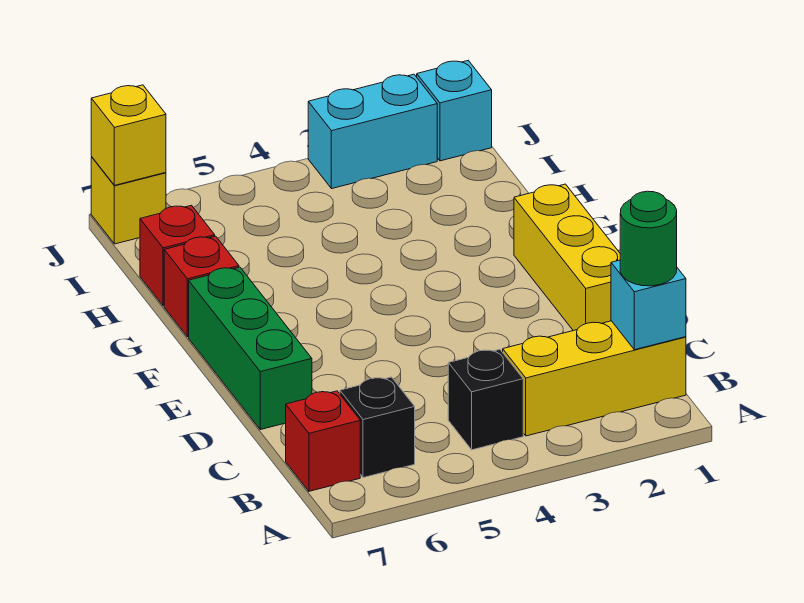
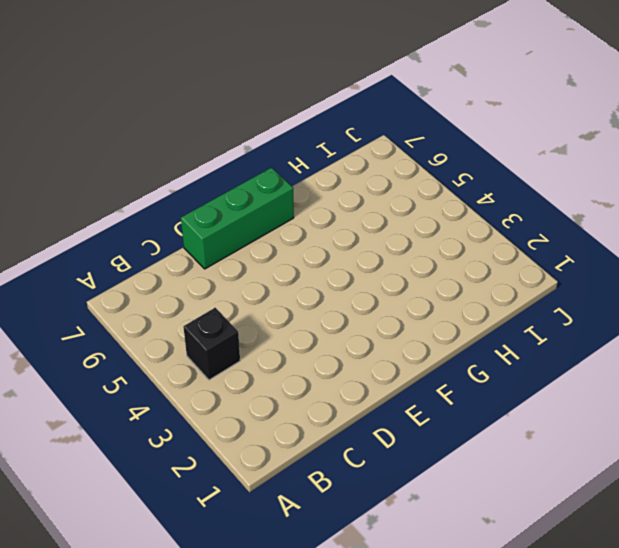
none -> yellow 1x3 brick [503,321,686,436]
none -> black 1x1 brick [340,377,415,478]
none -> red 1x1 brick [286,391,360,491]

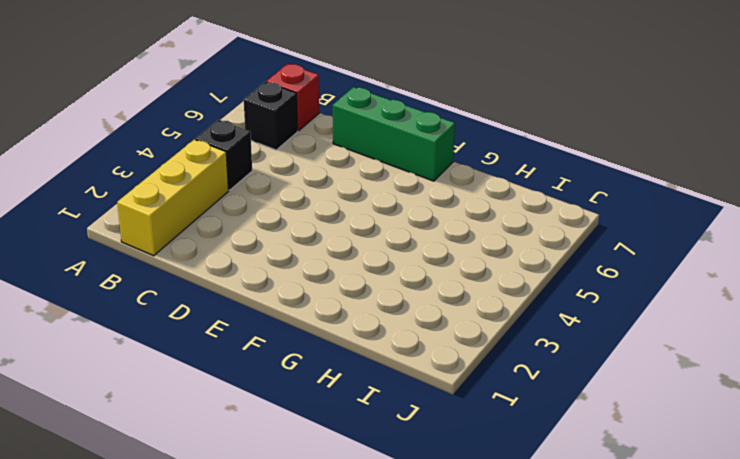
none -> yellow 1x3 brick [514,184,620,331]
none -> red 1x1 brick [164,236,239,337]
none -> red 1x1 brick [140,205,215,306]

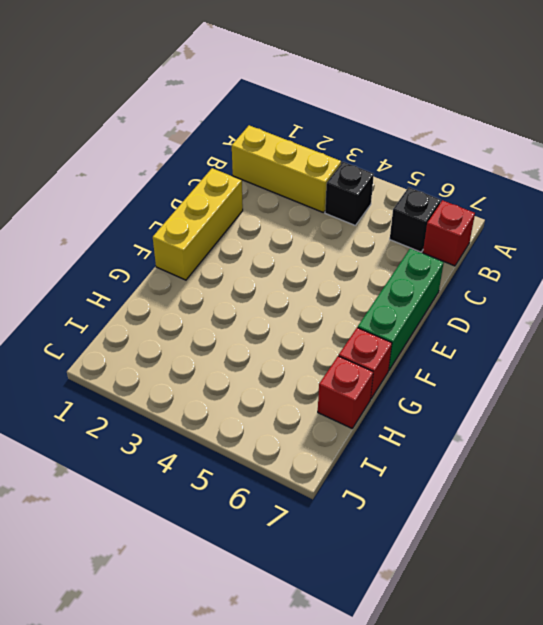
none -> cyan 1x1 brick [417,61,492,161]
none -> cyan 1x2 brick [308,74,437,189]
none -> yellow 1x1 brick [91,157,166,244]

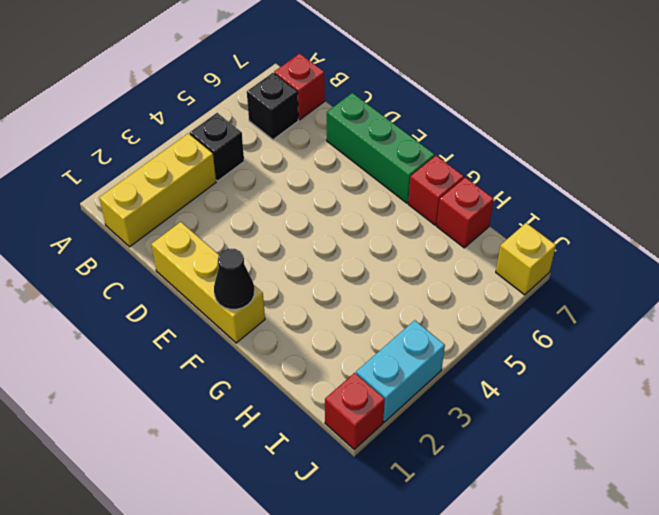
black 1x1 cone [214,249,254,309] -> none
red 1x1 brick [325,373,385,449] -> cyan 1x1 brick [417,61,492,161]
none -> cyan 1x1 brick [611,260,686,350]
none -> yellow 1x1 brick [91,85,166,185]
none -> green 1x1 round brick [620,191,677,286]

